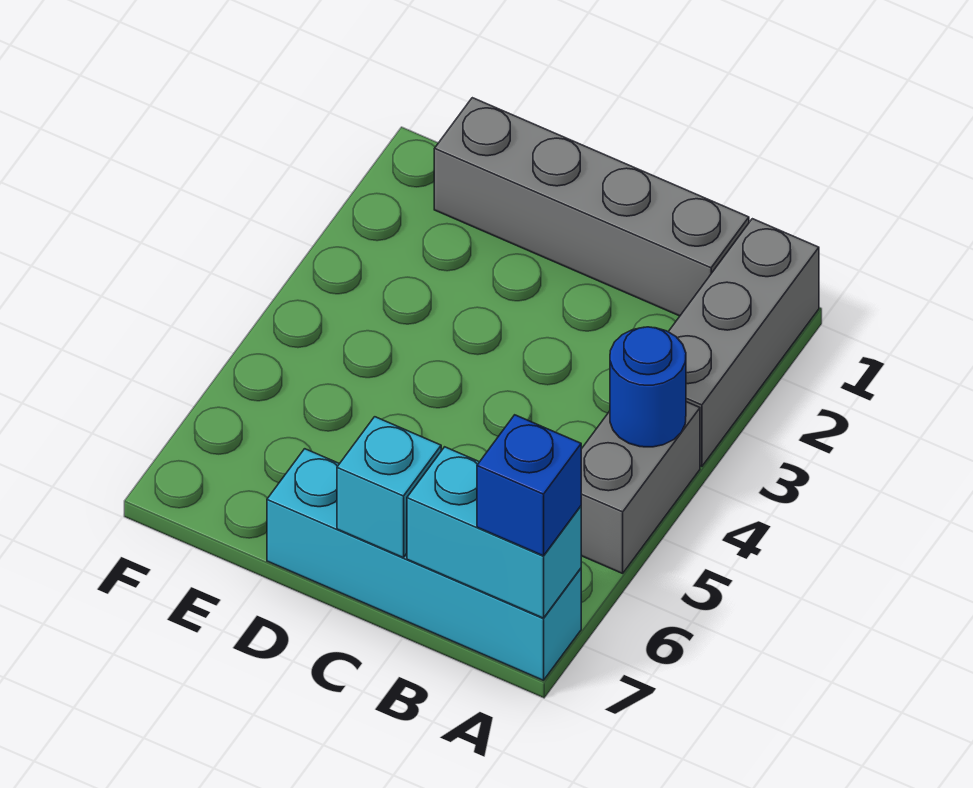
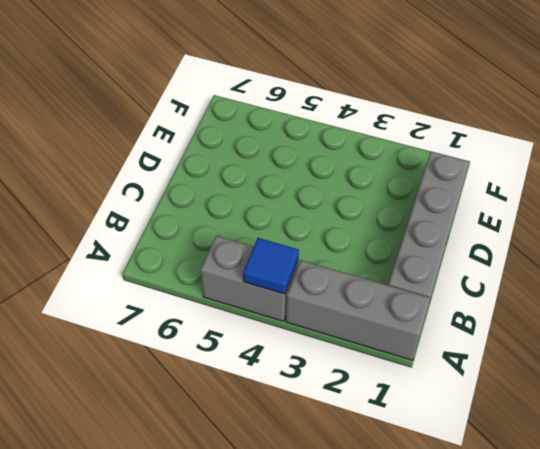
blue 1x1 tile [243,238,299,294] -> blue 1x1 round brick [610,327,686,447]
none -> cyan 1x4 brick [267,449,581,680]
none -> cyan 1x2 brick [407,447,581,618]

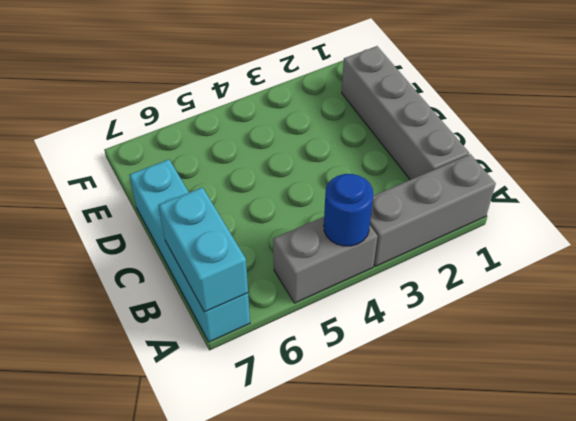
none -> cyan 1x1 brick [337,417,441,558]
none -> blue 1x1 brick [477,415,581,556]

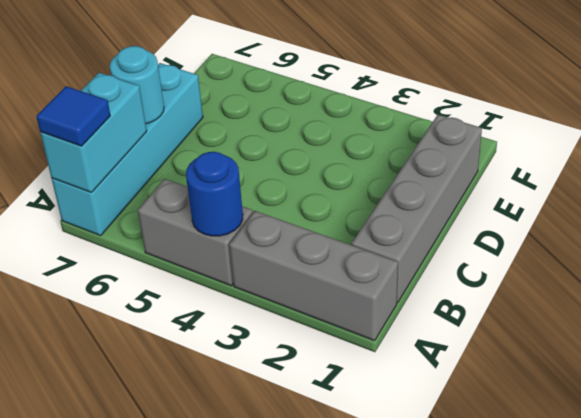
blue 1x1 tile [36,86,110,146] -> blue 1x1 brick [477,415,581,556]
cyan 1x1 round brick [110,46,164,124] -> cyan 1x1 brick [337,417,441,558]

